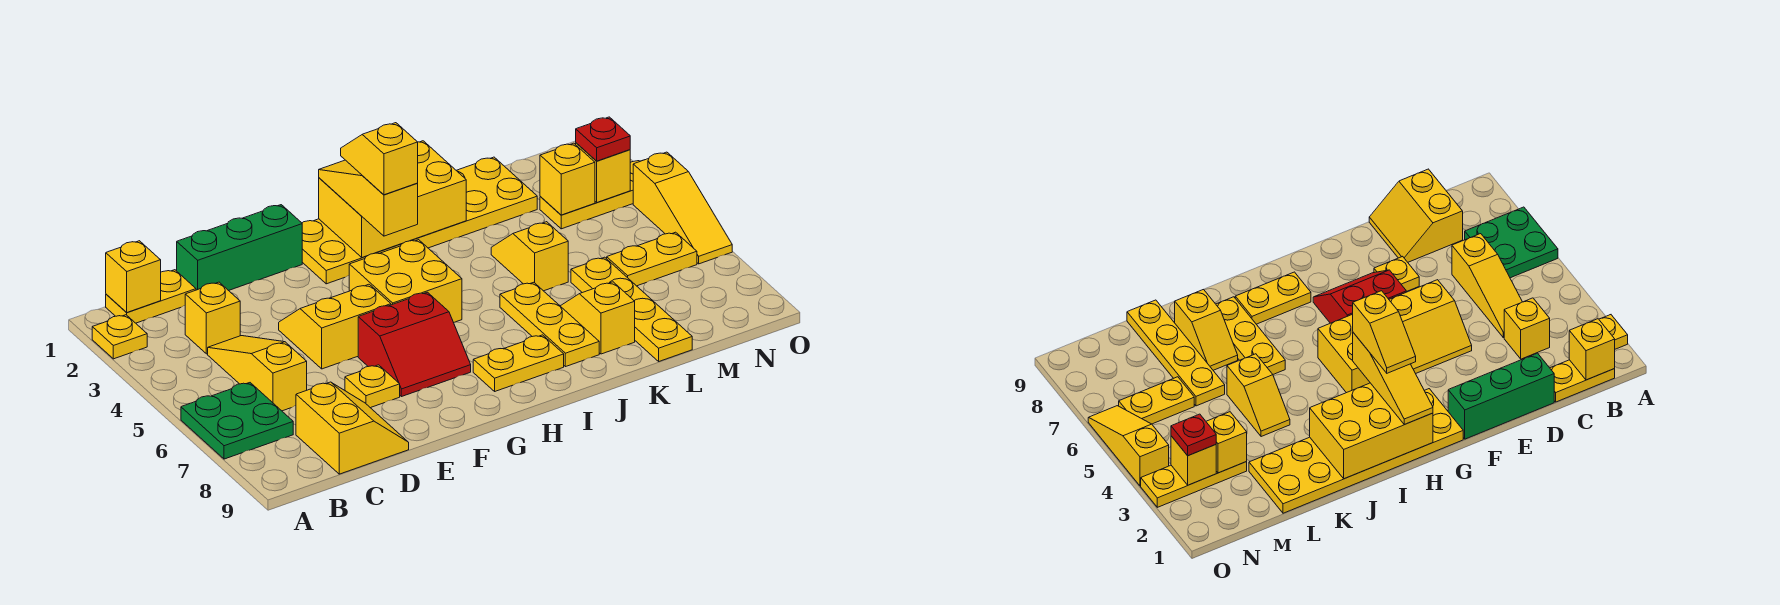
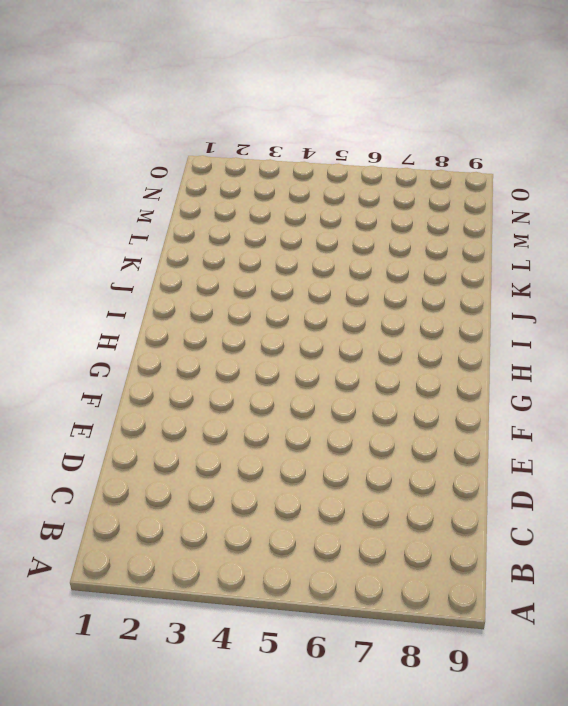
none -> yellow 1x1 plate [92,315,147,359]
none -> green 2x2 plate [181,383,293,459]
none -> yellow 1x2 plate [106,270,196,323]

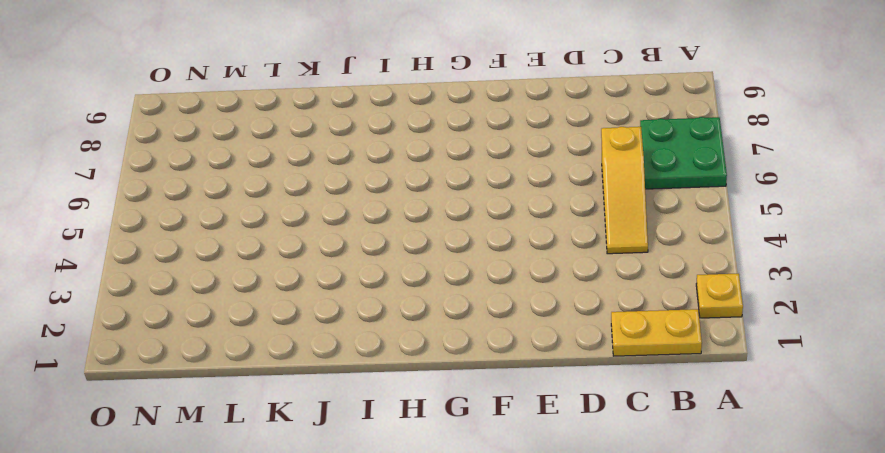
none -> yellow 1x1 brick [185,282,240,354]
none -> yellow 2x2 slope [296,382,409,474]
none -> green 1x3 brick [177,205,302,291]

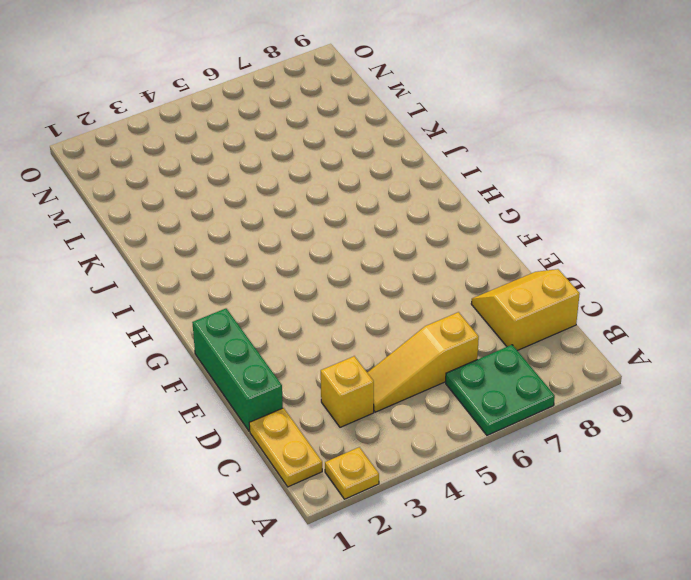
none -> yellow 2x2 slope [279,284,391,369]
none -> yellow 1x1 plate [345,365,400,408]
none -> red 2x2 slope [358,292,471,397]

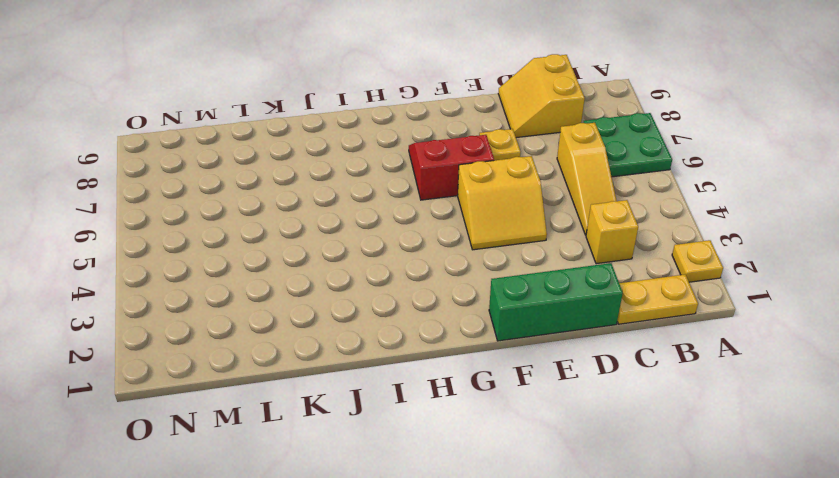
none -> yellow 2x6 plate [302,157,537,284]
none -> yellow 2x2 brick [349,240,462,323]
none -> yellow 1x2 plate [473,335,564,391]

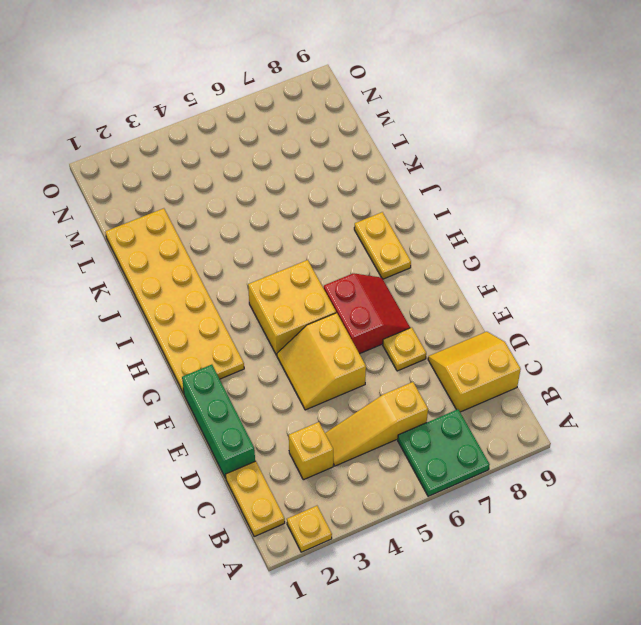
none -> yellow 1x3 plate [500,282,599,367]
none -> yellow 1x2 slope [491,222,568,291]
none -> yellow 1x2 slope [561,282,635,354]

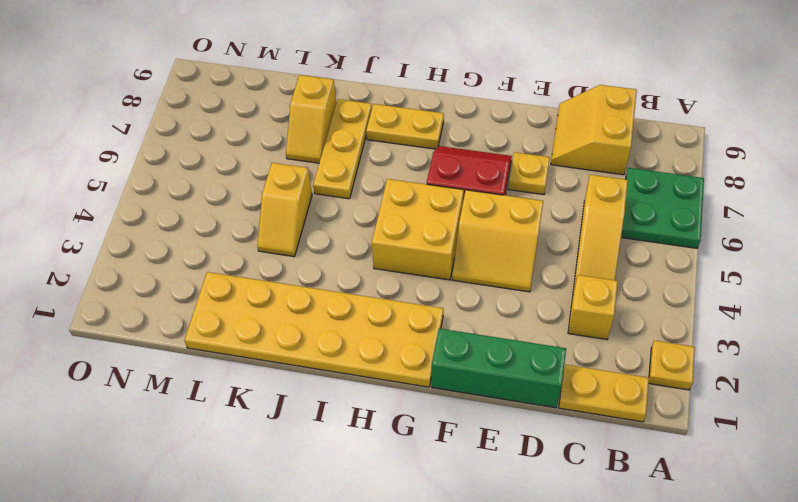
none -> yellow 1x4 plate [571,257,692,361]
none -> yellow 1x3 plate [540,161,640,229]
none -> yellow 1x2 plate [607,232,697,286]

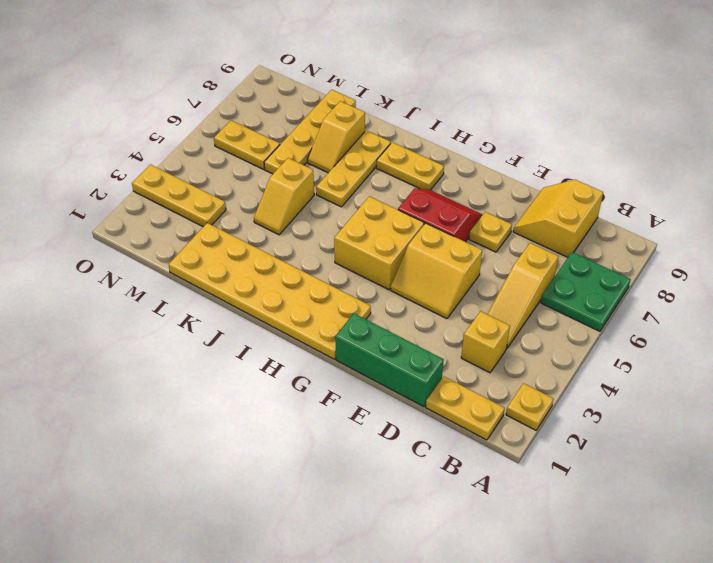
none -> yellow 1x3 slope [633,152,732,264]
none -> yellow 1x1 brick [106,241,161,313]
none -> yellow 2x3 brick [319,141,466,258]

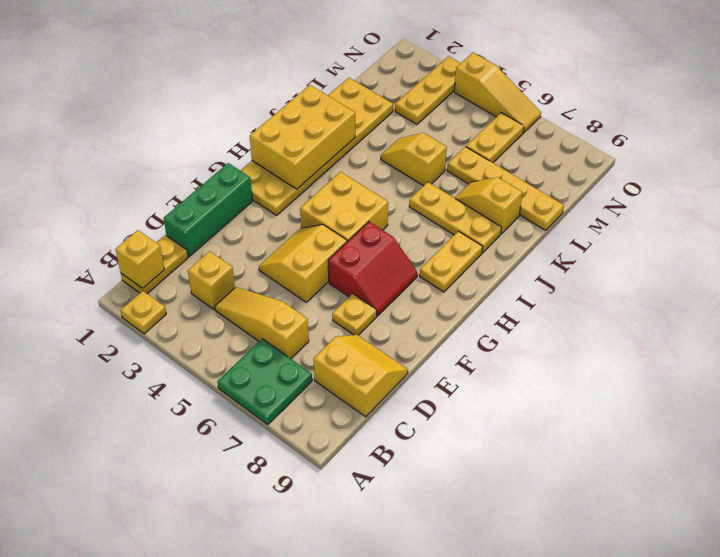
none -> yellow 1x1 brick [540,143,595,215]
none -> yellow 1x1 brick [576,143,630,203]
none -> yellow 1x3 slope [319,160,418,236]

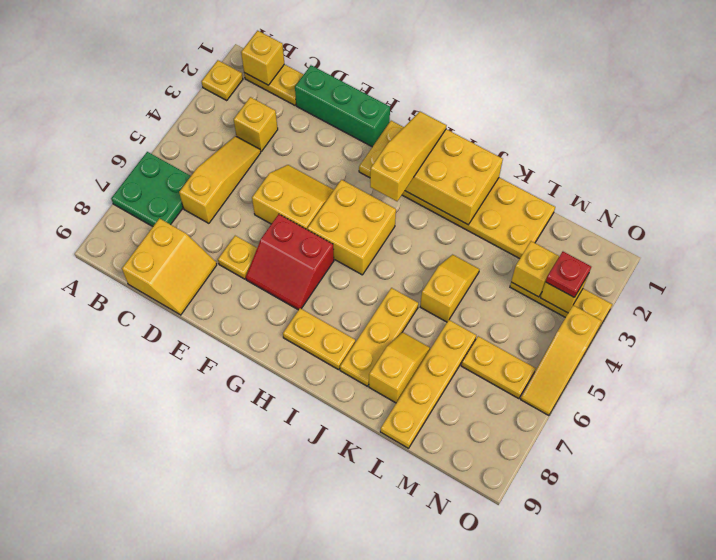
none -> yellow 1x2 slope [341,123,418,195]

